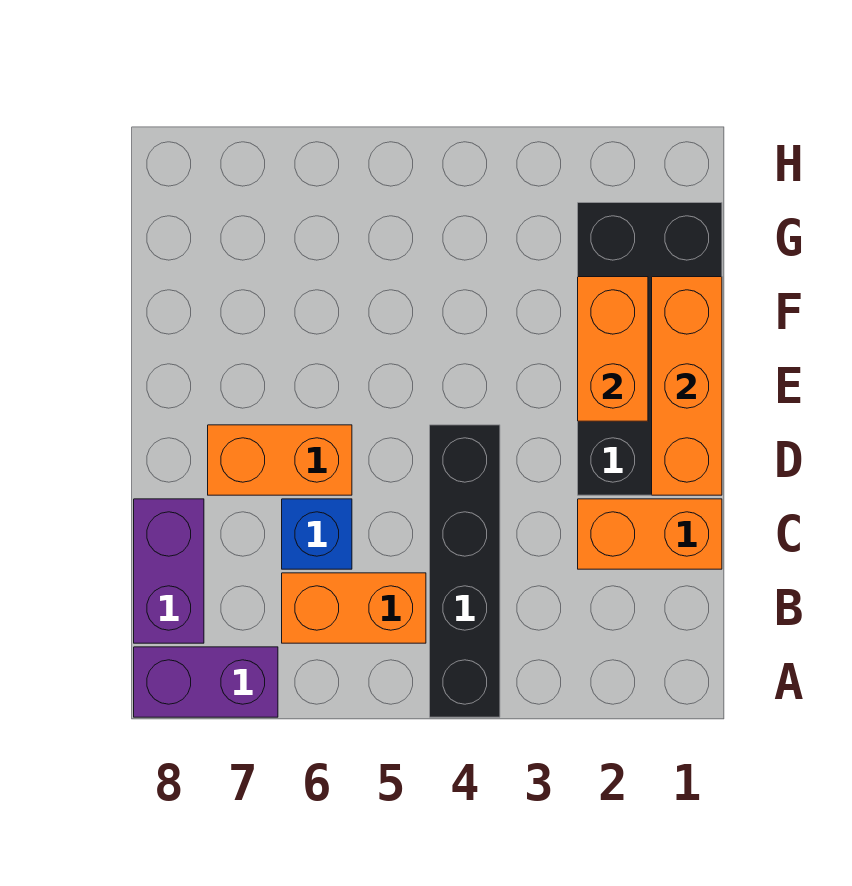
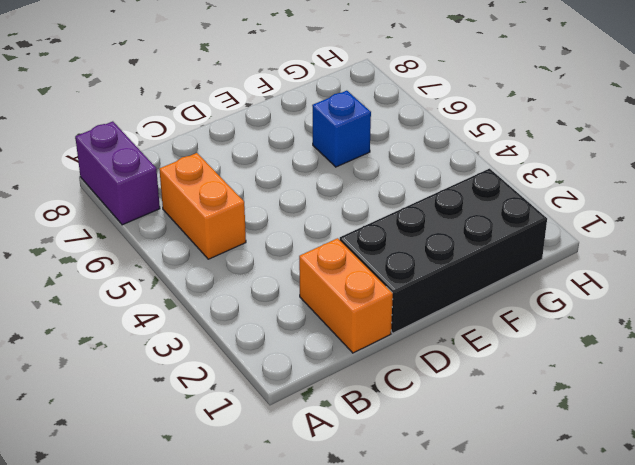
blue 1x1 brick [312,91,371,167] -> blue 1x1 brick moved to [282,499,352,569]
none -> black 1x4 brick [430,425,500,717]
none -> purple 1x2 brick [134,499,204,643]

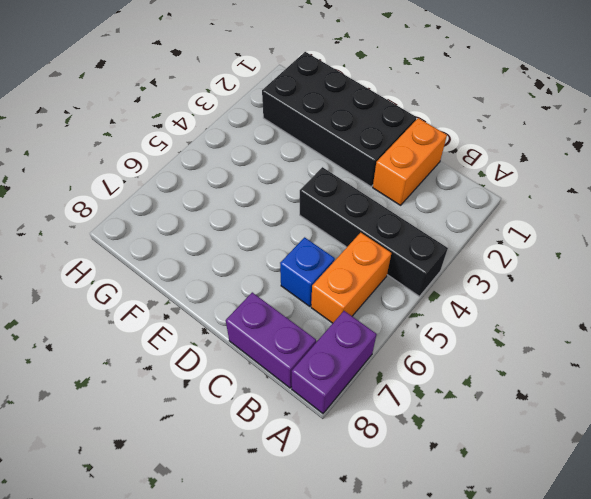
none -> orange 1x2 brick [208,425,352,495]
none -> orange 1x3 brick [652,277,722,495]

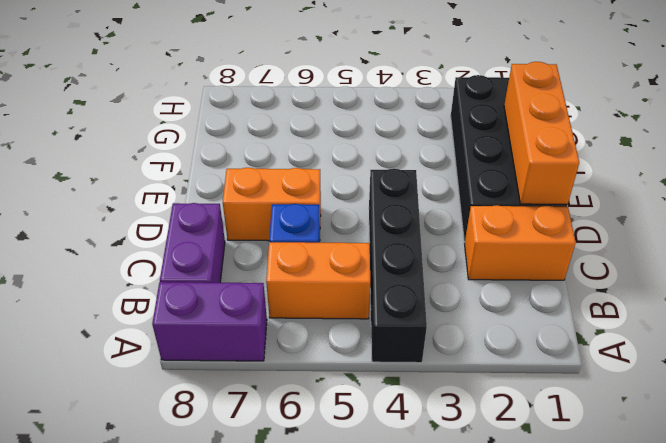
none -> orange 1x2 brick [578,277,648,421]

